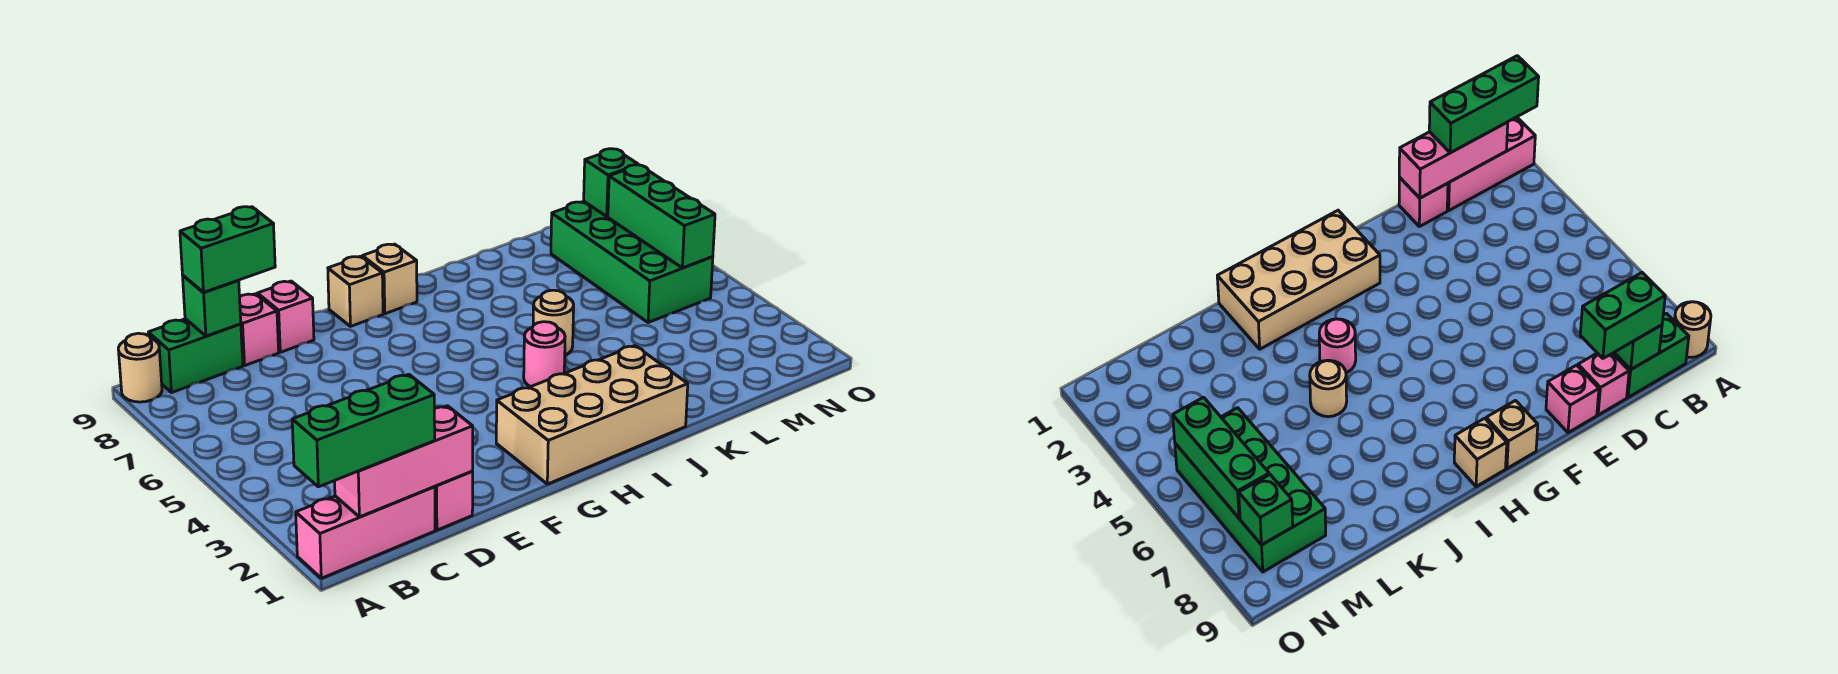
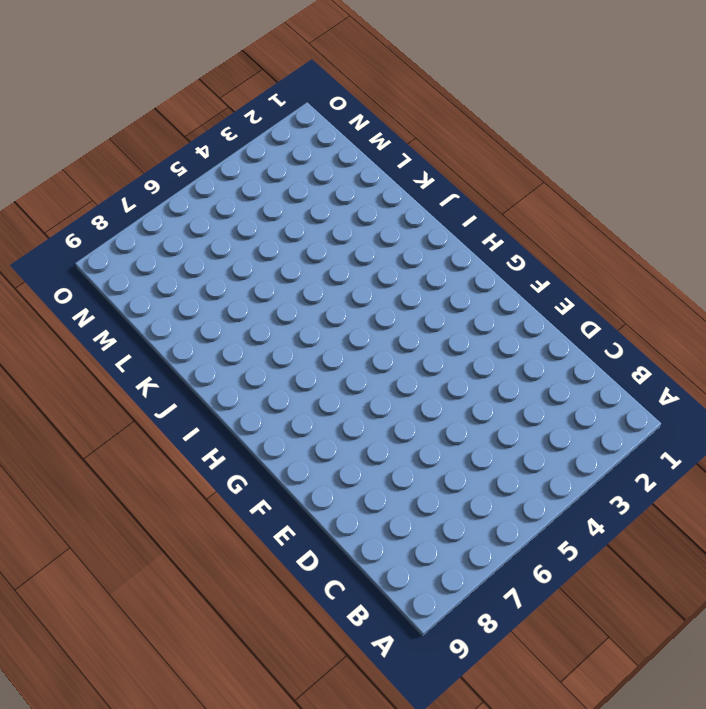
none -> pink 1x3 brick [296,487,435,578]
none -> tan 1x1 round brick [118,333,162,402]
none -> green 1x2 brick [148,319,243,392]

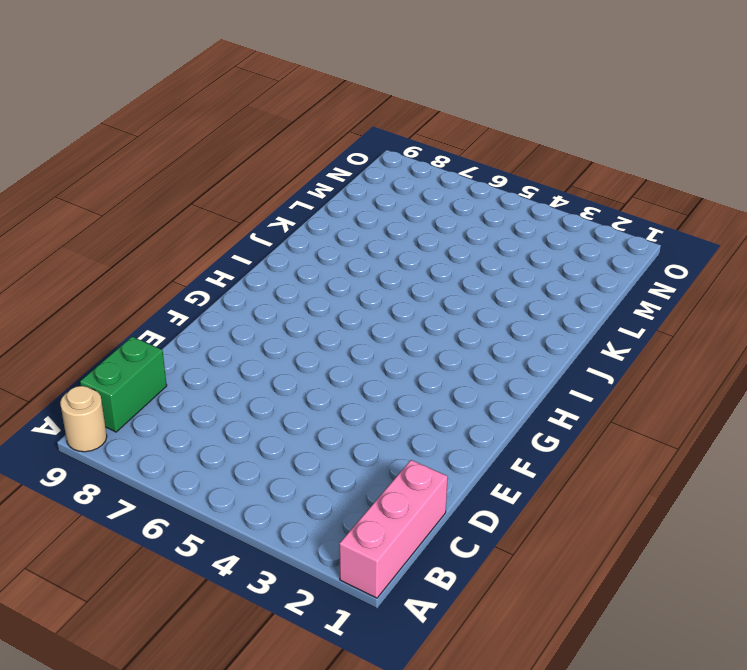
none -> pink 1x1 brick [435,471,473,530]
none -> pink 1x1 brick [240,294,279,365]
none -> pink 1x1 brick [257,281,314,352]

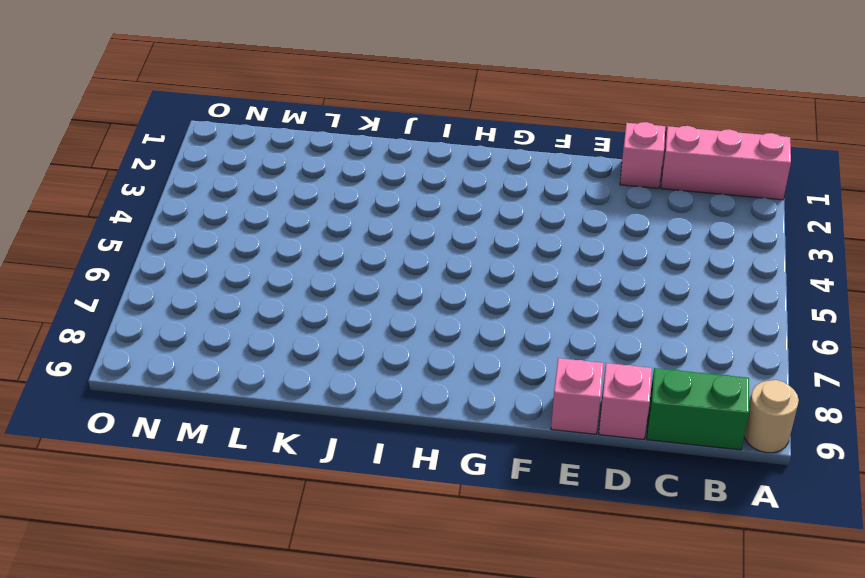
none -> tan 2x4 brick [496,346,688,484]
none -> tan 1x1 brick [328,256,383,326]
none -> tan 1x1 brick [362,244,417,314]

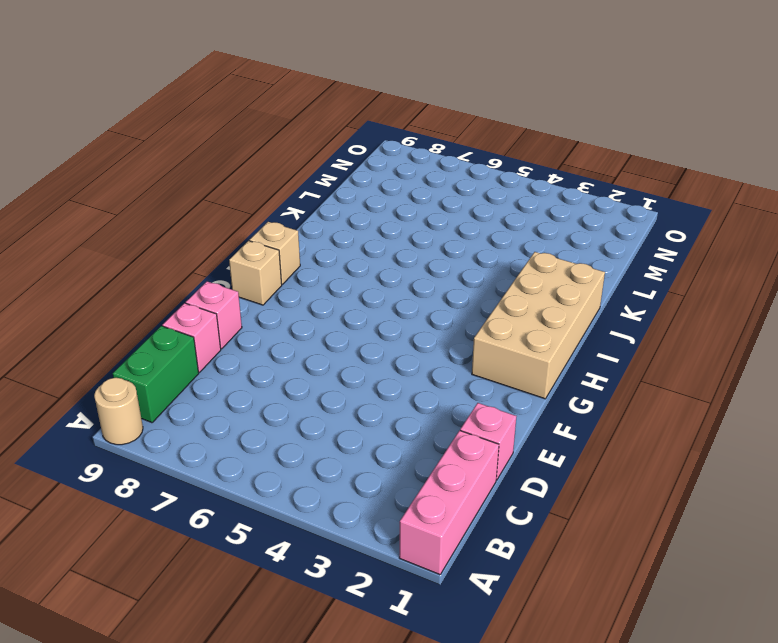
none -> pink 1x1 round brick [524,322,565,387]
none -> tan 1x1 round brick [533,290,574,355]
none -> green 2x4 brick [551,201,713,323]

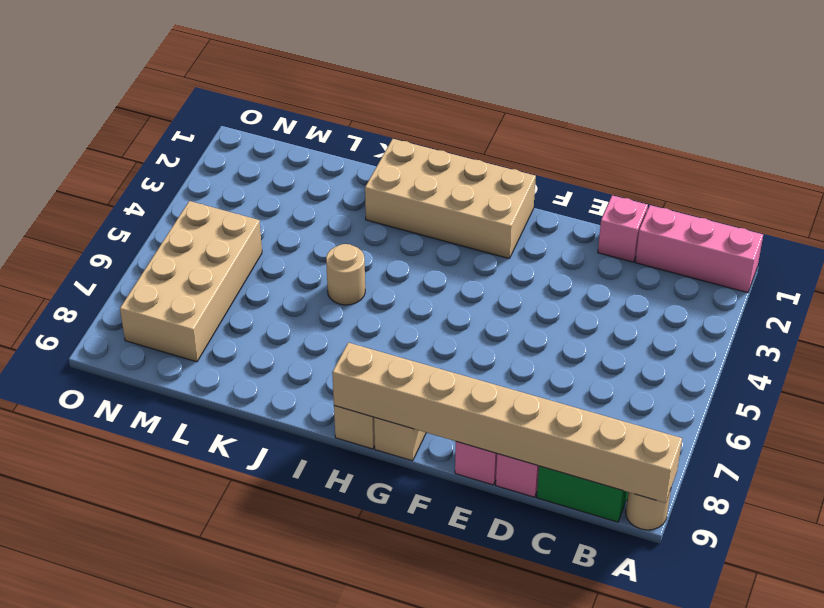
tan 1x8 brick [332,343,682,503] -> green 1x1 brick [183,276,241,336]
tan 2x4 brick [120,201,262,362] -> green 2x4 brick [551,201,713,323]
none -> pink 1x1 round brick [524,322,565,387]
none -> pink 1x3 brick [335,406,473,517]
none -> green 1x3 brick [608,165,715,268]

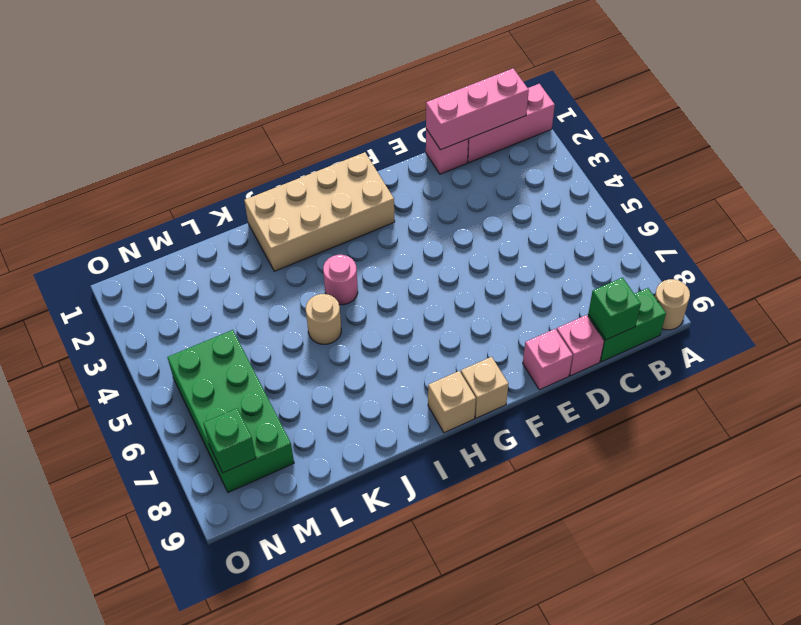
none -> green 1x3 brick [608,165,715,268]
none -> green 1x3 brick [292,374,435,487]
none -> green 1x2 brick [180,207,275,292]

